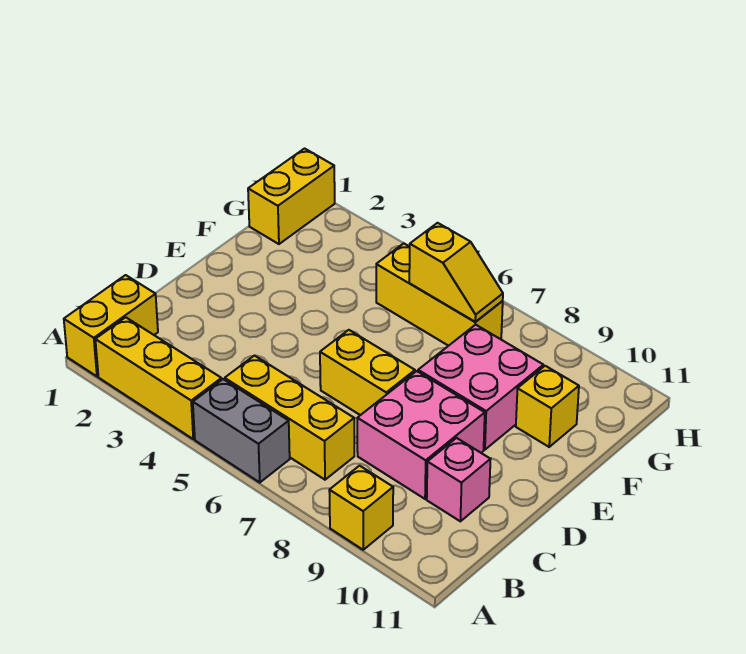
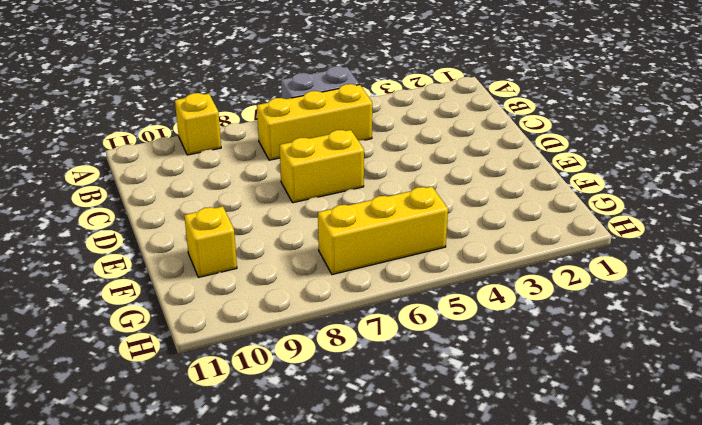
none -> yellow 1x2 brick [64,275,158,376]
none -> yellow 1x3 brick [95,317,222,439]
none -> pink 2x2 brick [357,371,485,499]

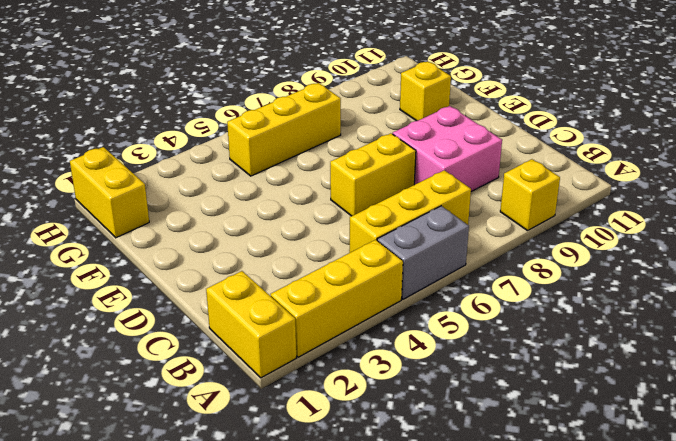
none -> pink 1x1 brick [427,438,491,521]
none -> pink 2x2 brick [418,325,543,450]
none -> yellow 1x2 slope [409,223,503,322]

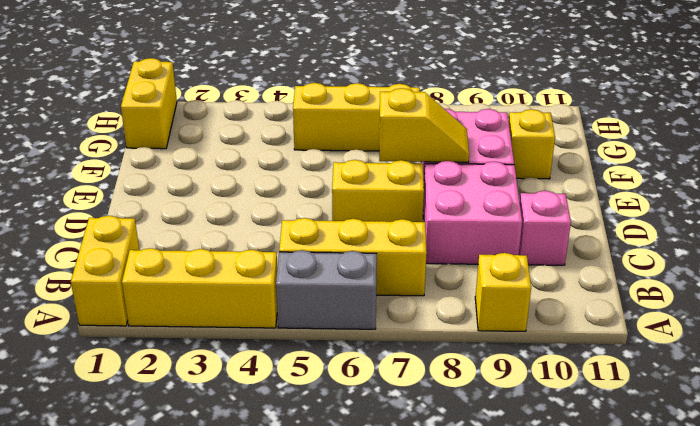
yellow 1x2 slope [379,88,469,162] -> yellow 1x2 slope moved to [409,223,503,322]

